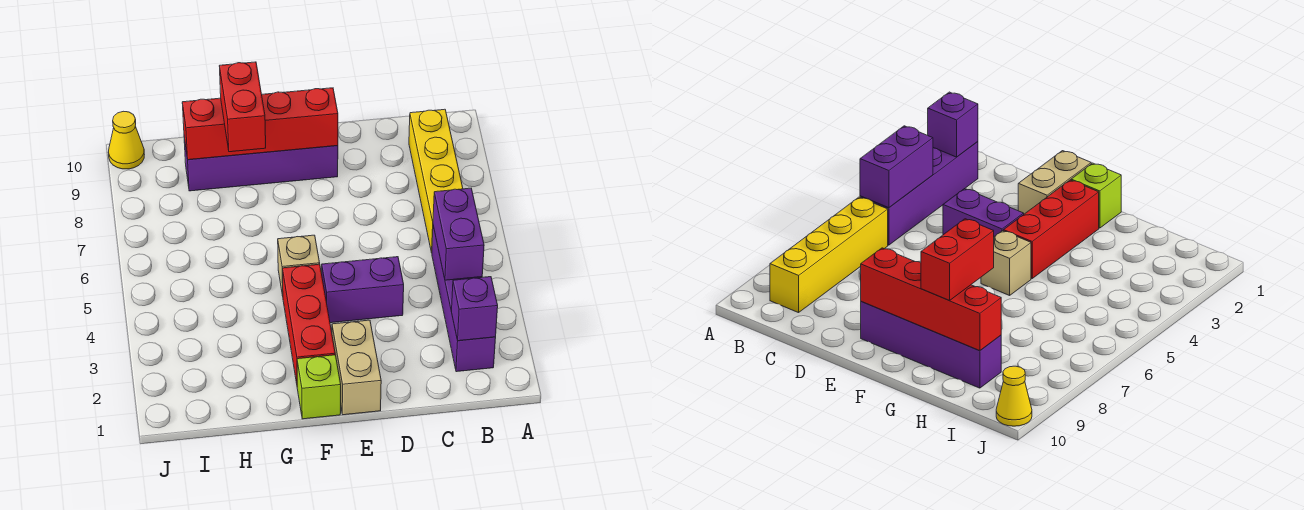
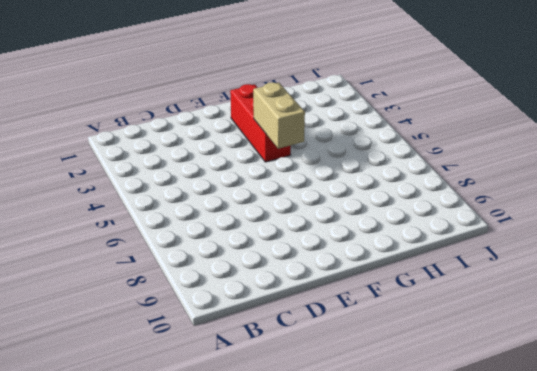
tan 1x2 brick [253,82,305,149] -> tan 1x2 brick moved to [332,320,381,415]
none -> purple 1x4 brick [432,226,496,372]
none -> yellow 1x4 brick [409,109,463,253]
none -> purple 1x2 brick [322,257,404,323]

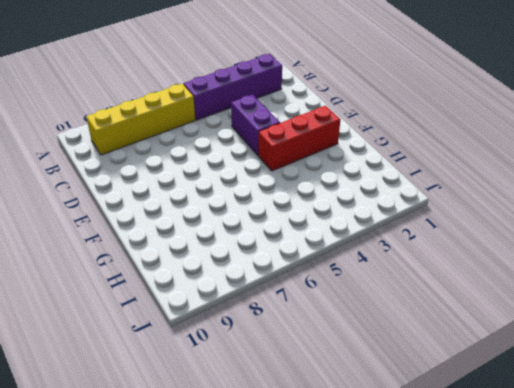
none -> tan 1x2 brick [332,320,381,415]
none -> purple 1x4 brick [184,138,338,191]
none -> lime 1x1 brick [297,355,341,419]

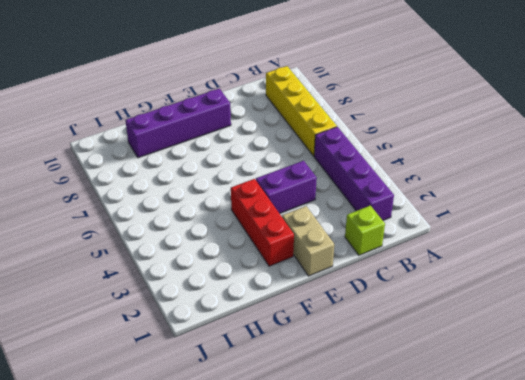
lime 1x1 brick [345,205,385,255] -> lime 1x1 brick moved to [297,355,341,419]
none -> tan 1x1 brick [278,235,320,296]
none -> yellow 1x1 cone [108,111,144,169]
none -> purple 1x1 brick [452,277,498,341]

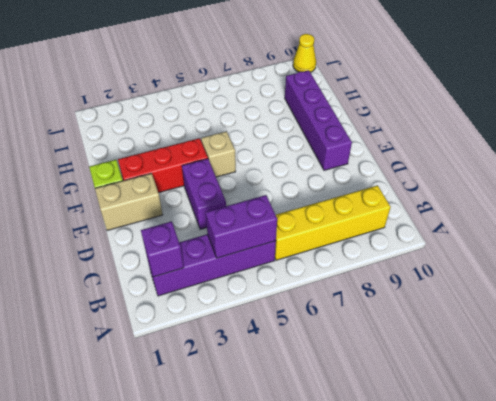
none -> red 1x4 brick [182,88,338,160]
none -> red 1x2 brick [220,62,266,152]

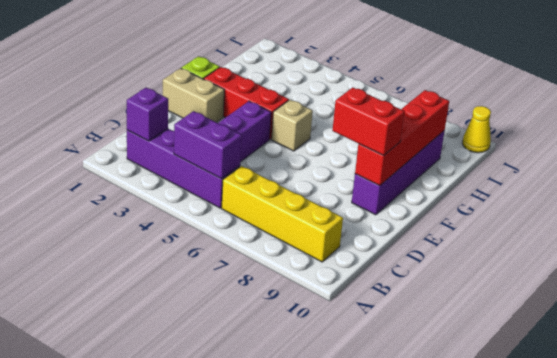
red 1x2 brick [332,87,405,155] -> red 1x2 brick moved to [220,62,266,152]

